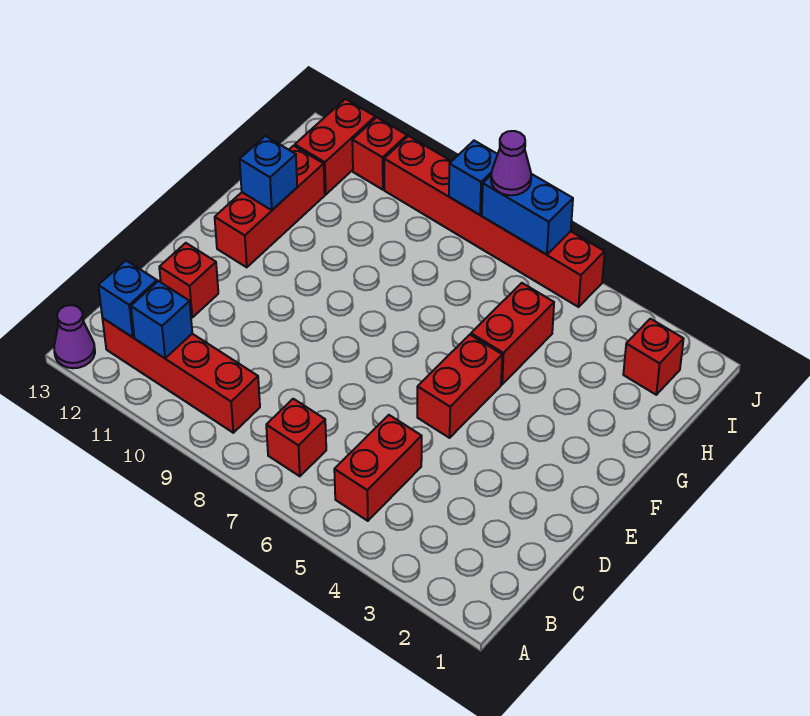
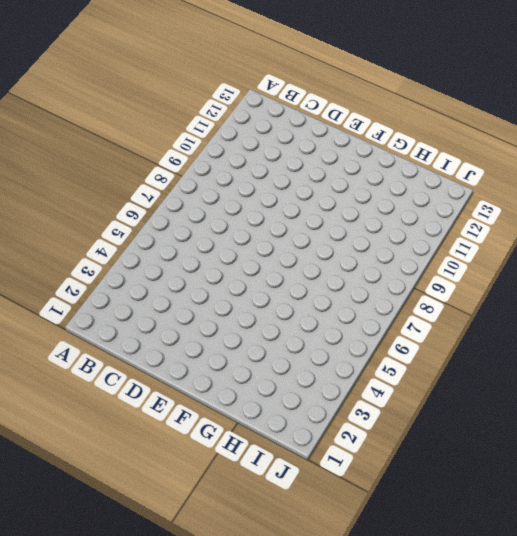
none -> purple 1x1 cone [54,305,95,368]
none -> red 1x2 brick [334,415,422,521]
none -> red 1x1 brick [266,399,326,476]

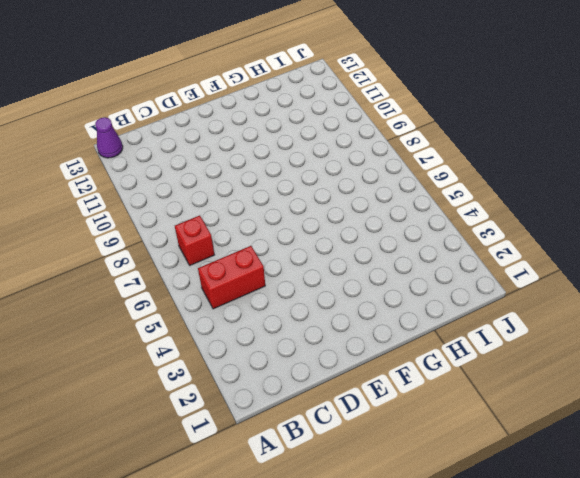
none -> red 1x4 brick [102,318,260,433]
none -> red 1x1 brick [159,243,218,317]
none -> red 1x2 brick [417,335,502,438]

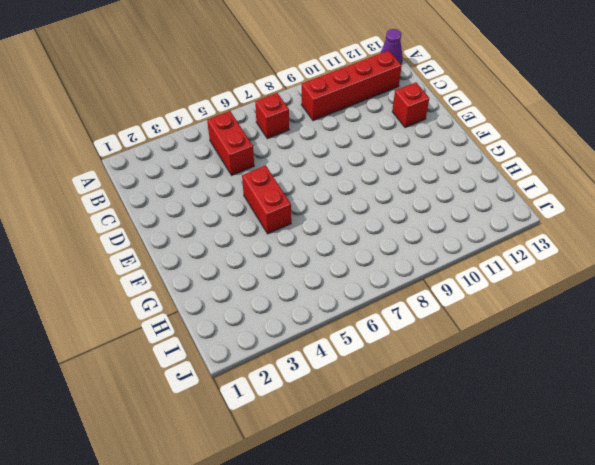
none -> red 1x3 brick [215,146,325,267]
none -> red 1x2 brick [471,283,554,384]
none -> red 1x1 brick [623,319,683,395]

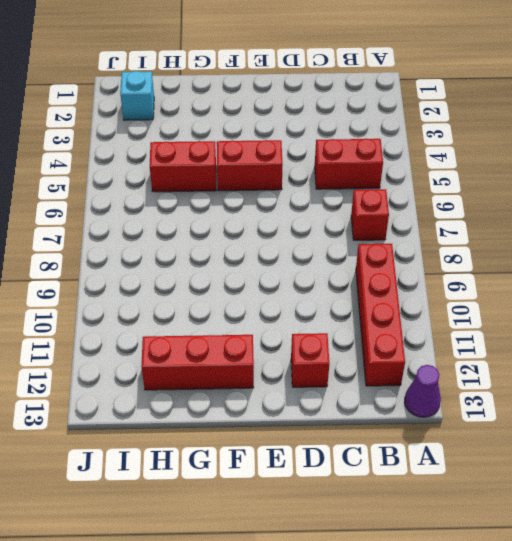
cyan 1x1 brick [120,71,154,120] -> red 1x1 brick [623,319,683,395]
none -> red 1x2 brick [295,99,375,195]
none -> red 1x6 brick [384,136,605,307]
none -> red 1x1 brick [352,117,407,190]

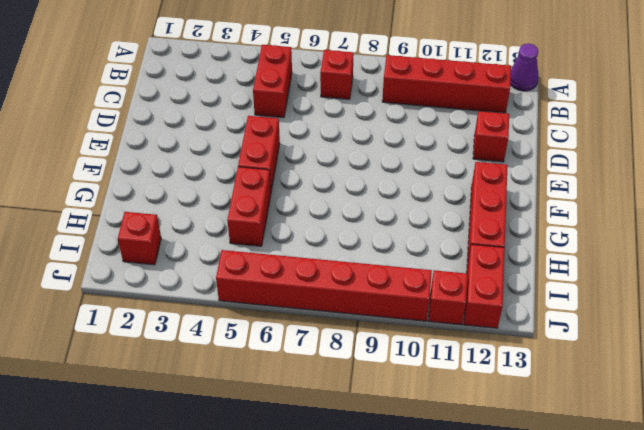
none -> blue 1x1 brick [131,281,192,358]
none -> blue 1x1 brick [98,261,157,337]
none -> blue 1x1 brick [240,136,297,210]

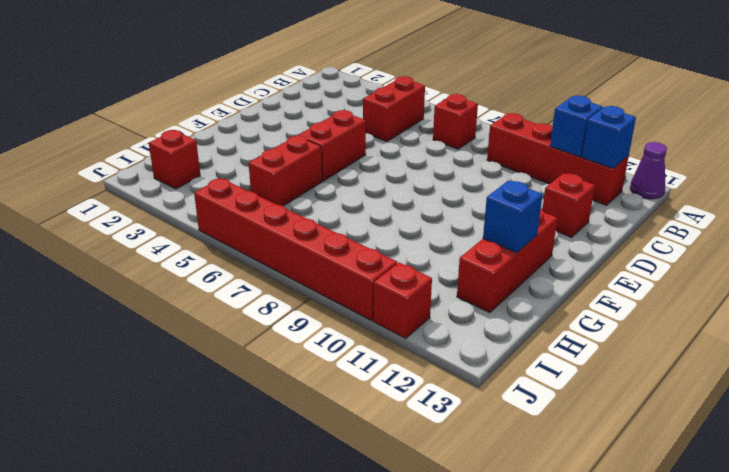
none -> red 1x2 brick [295,99,375,195]
none -> blue 1x2 brick [482,174,573,255]
none -> blue 1x1 brick [449,141,498,215]

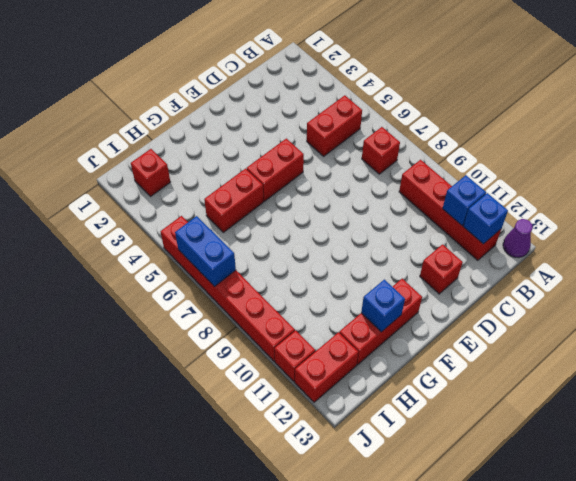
none -> blue 1x1 brick [449,141,498,215]
none -> purple 1x1 cone [491,131,531,195]

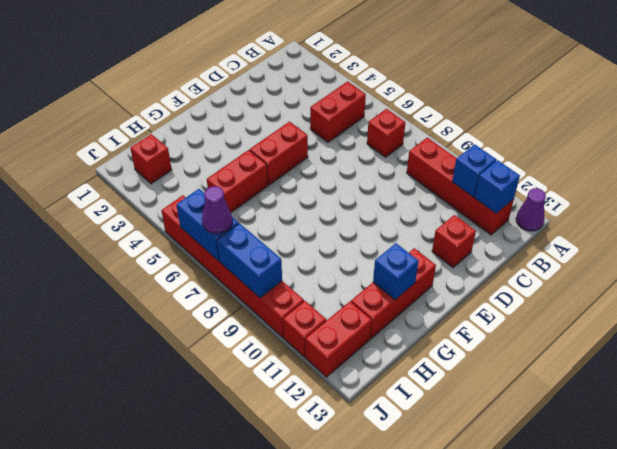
blue 1x2 brick [217,223,282,298] -> blue 1x1 brick [449,141,498,215]

